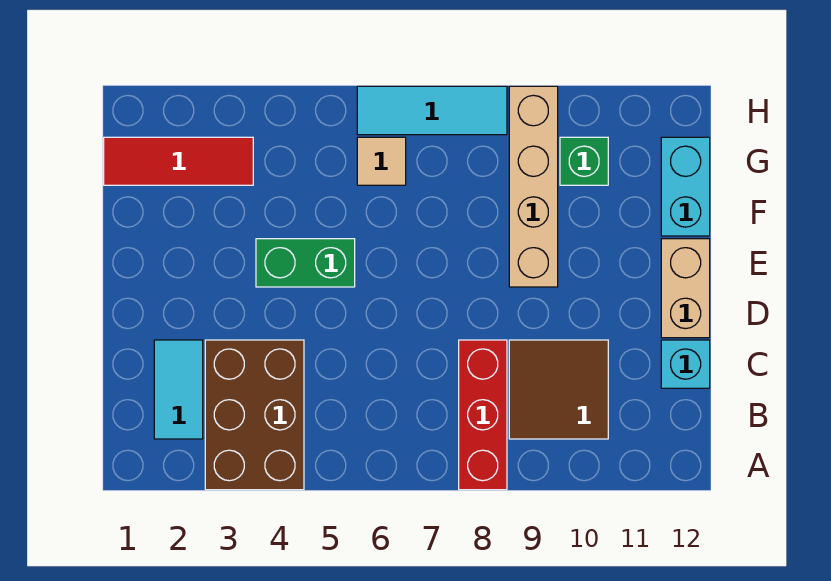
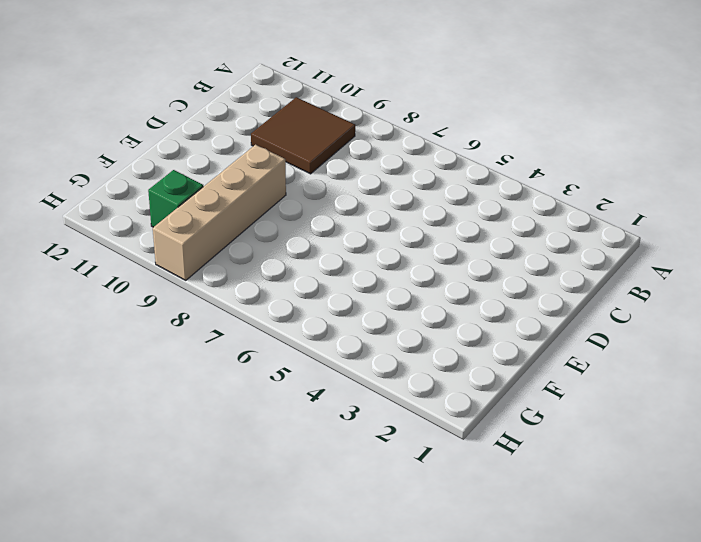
none -> brown 2x3 brick [205,340,304,490]
none -> red 1x3 brick [459,340,507,490]
none -> cyan 1x2 tile [154,340,203,439]

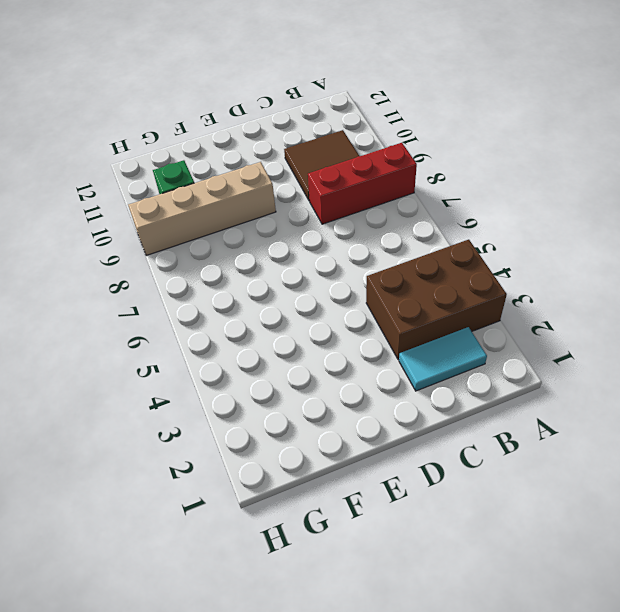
none -> cyan 1x1 brick [661,340,710,388]
none -> tan 1x2 brick [661,239,710,338]
none -> green 1x2 brick [256,239,355,287]

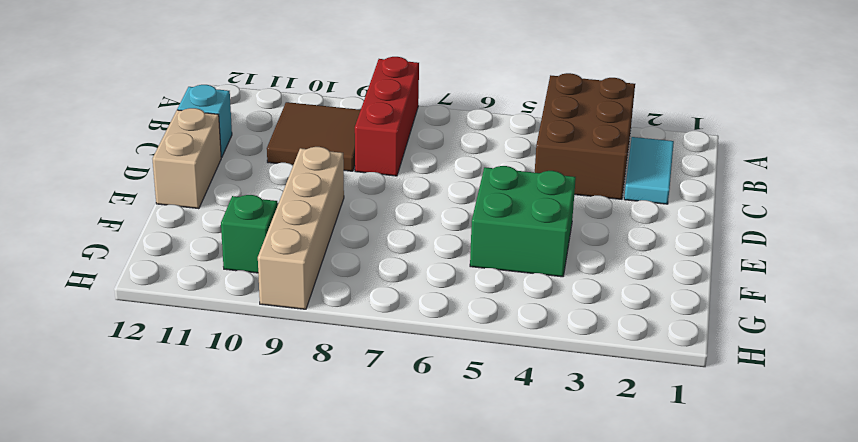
green 2x2 brick [470,166,576,277] -> green 1x2 brick [256,239,355,287]
none -> cyan 1x2 brick [661,137,710,236]
none -> red 1x3 tile [104,137,253,185]
none -> tan 1x1 tile [357,137,406,185]

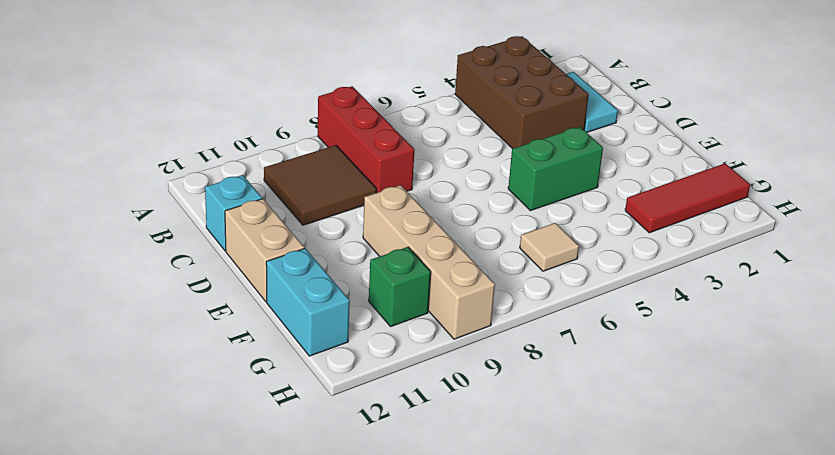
none -> cyan 1x3 tile [357,86,507,135]

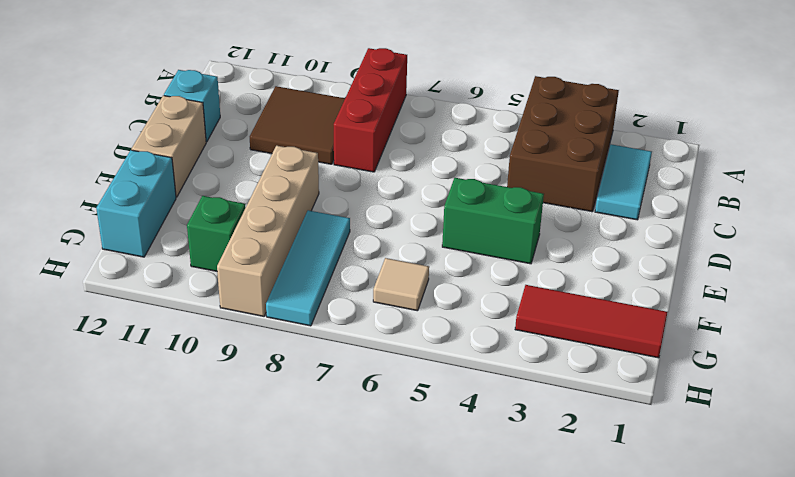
cyan 1x3 tile [266,210,350,326] -> cyan 1x3 tile turned to [357,86,507,135]

